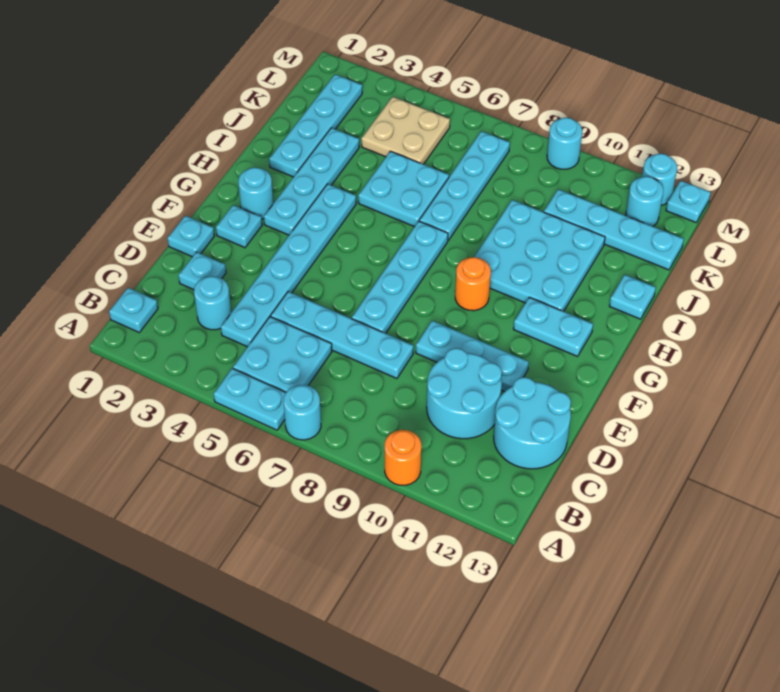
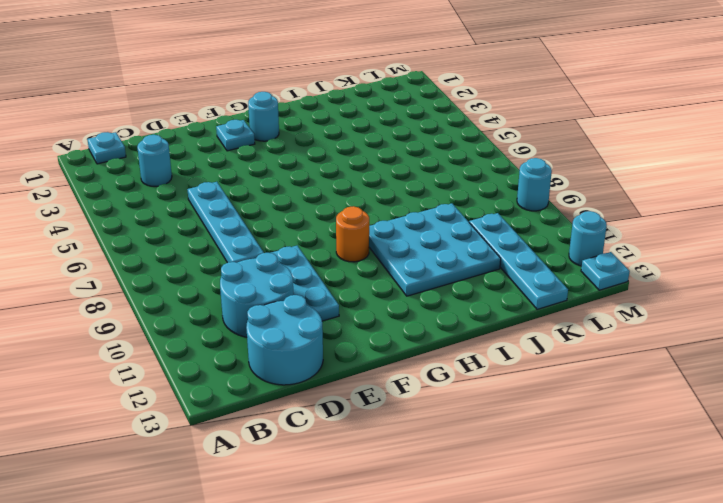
none -> cyan 1x2 plate [214,368,286,430]
none -> cyan 1x1 round brick [284,385,321,440]
none -> orange 1x1 round brick [385,430,421,485]
none -> cyan 2x2 plate [233,317,332,392]

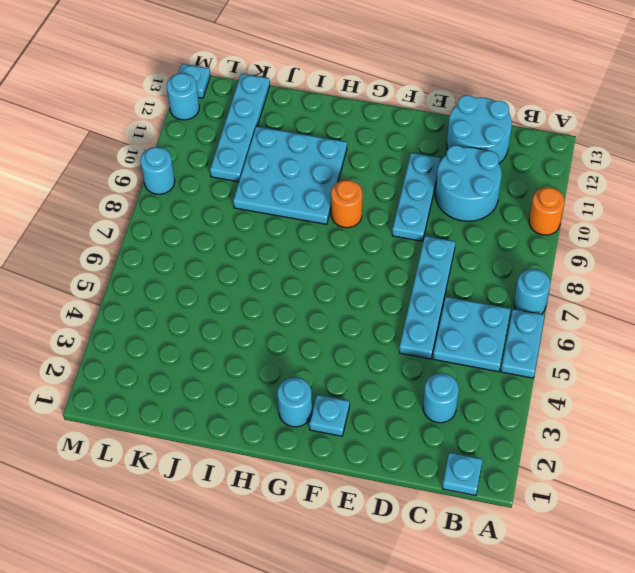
none -> cyan 1x6 plate [221,184,356,347]
none -> cyan 1x1 plate [178,252,226,290]
none -> cyan 1x1 plate [167,216,214,257]
none -> cyan 1x4 plate [352,221,448,333]

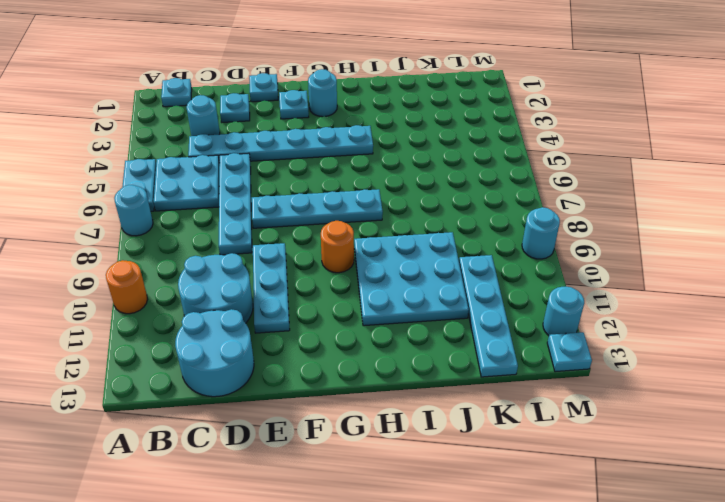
none -> cyan 1x4 plate [264,128,359,235]
none -> cyan 1x2 plate [513,297,593,356]
none -> cyan 1x4 plate [269,74,362,177]
none -> cyan 2x2 plate [358,151,449,227]

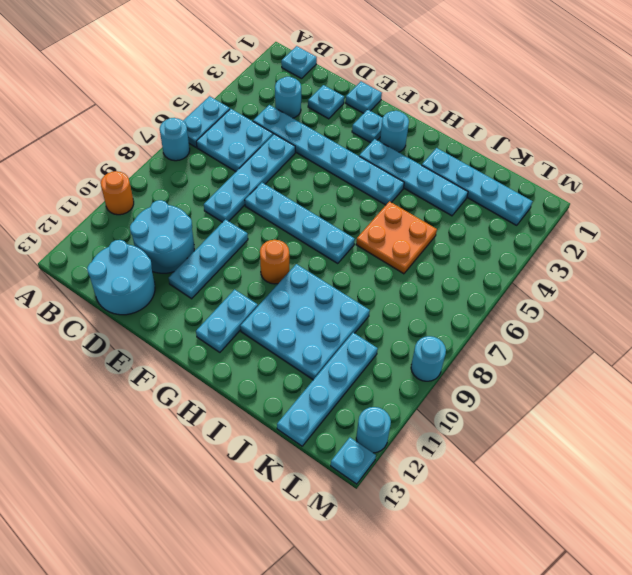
orange 2x2 plate [356,201,437,274] -> cyan 2x2 plate [358,151,449,227]
none -> cyan 1x4 plate [419,131,510,241]
none -> cyan 1x1 plate [609,275,656,319]
none -> tan 2x2 plate [361,97,450,164]
none -> cyan 1x1 round brick [626,176,663,226]

